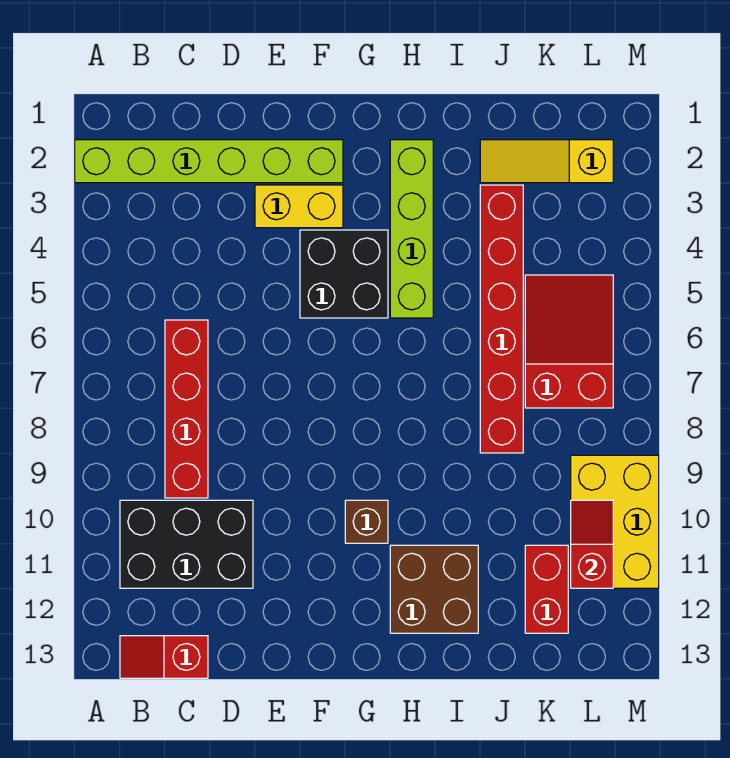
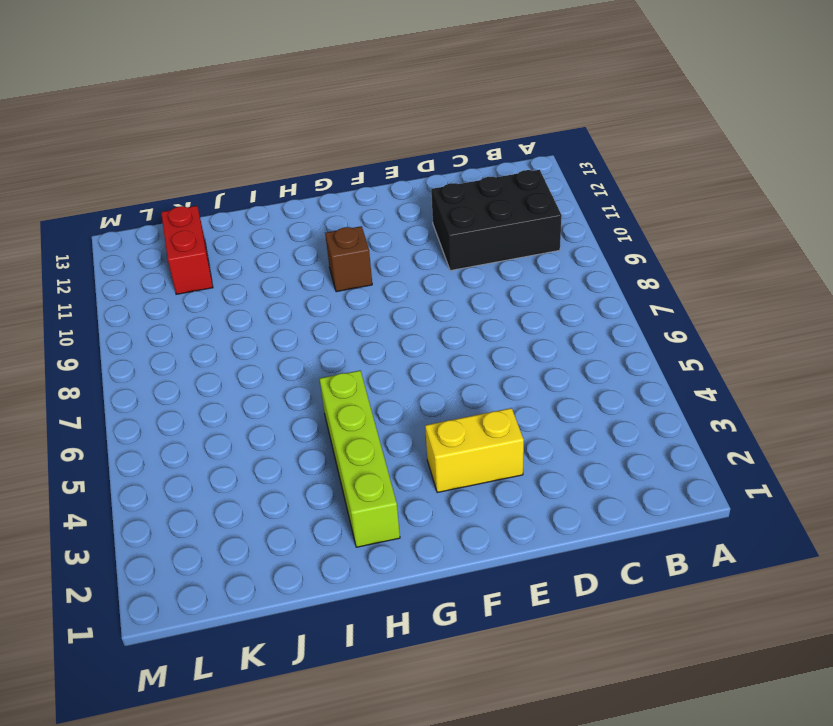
none -> lime 1x6 brick [75,140,343,183]
none -> red 1x2 slope [120,636,208,678]
none -> red 1x4 brick [165,320,208,498]

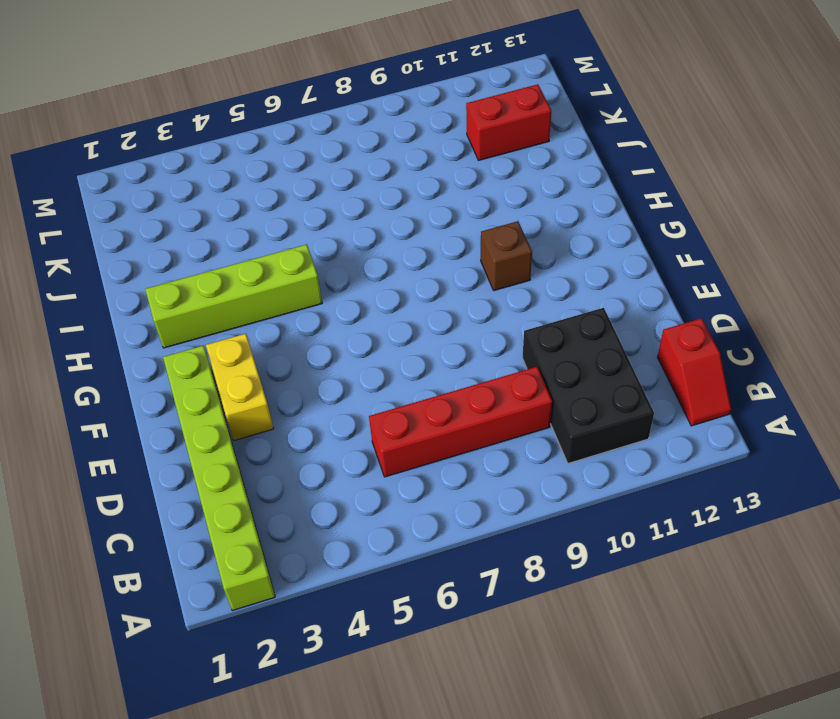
none -> black 2x2 brick [300,230,388,318]
none -> brown 2x2 brick [390,545,478,633]
none -> yellow 1x3 slope [480,140,613,183]

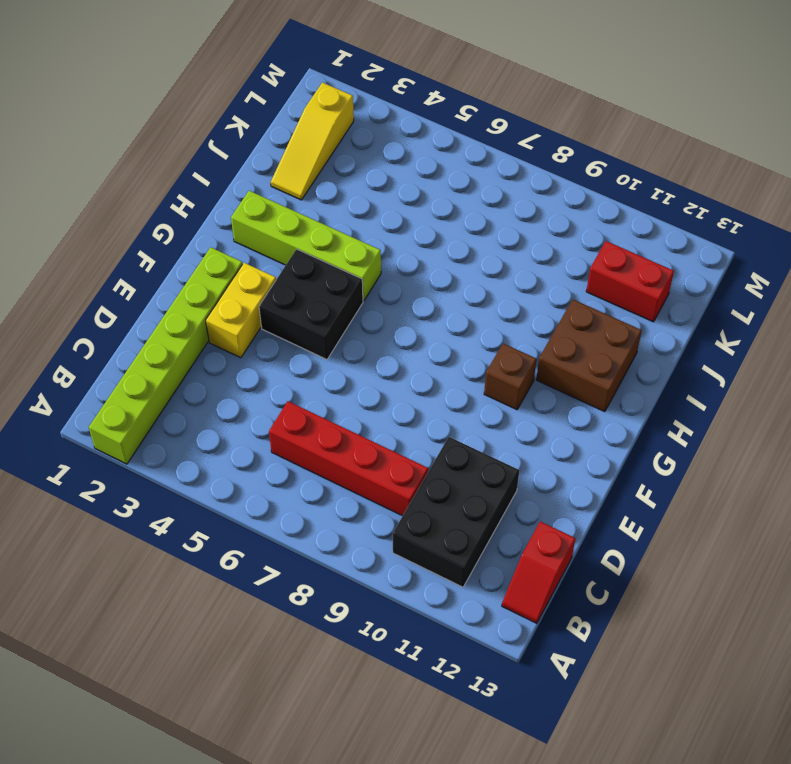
none -> red 1x6 brick [480,185,523,453]
none -> red 2x3 slope [525,275,613,408]
none -> yellow 2x3 brick [571,455,659,588]

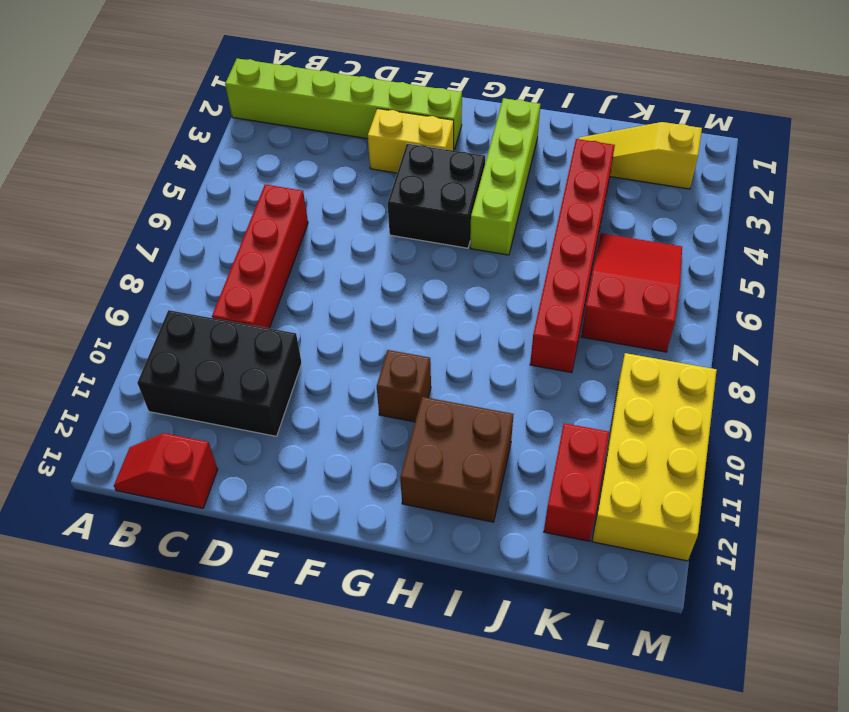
yellow 2x4 brick [592,353,717,561] -> yellow 2x3 brick [571,455,659,588]
none -> red 1x2 slope [571,500,613,588]

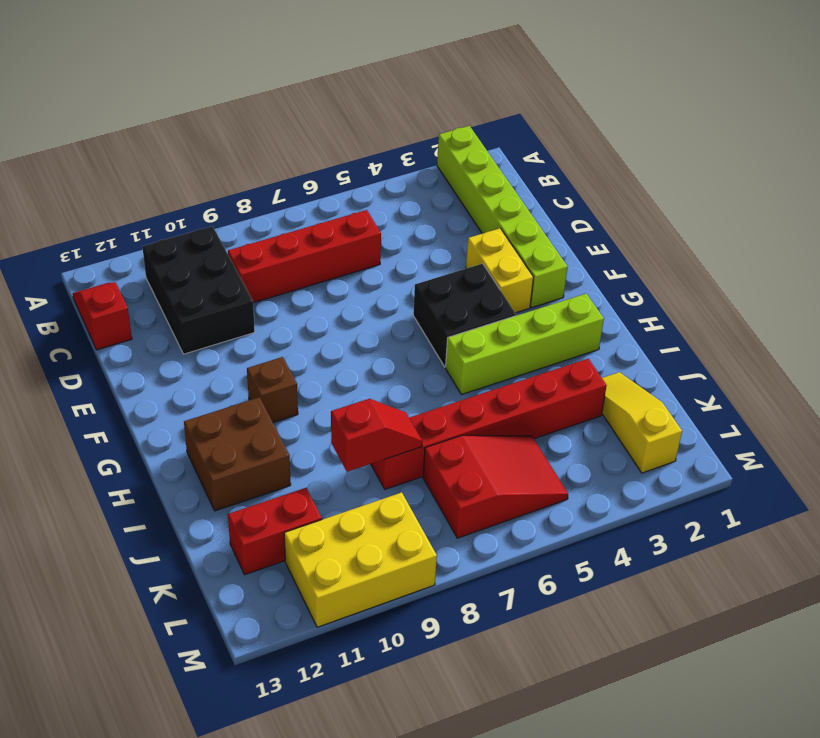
red 1x2 slope [331,399,422,472] -> red 1x2 slope moved to [571,500,613,588]

